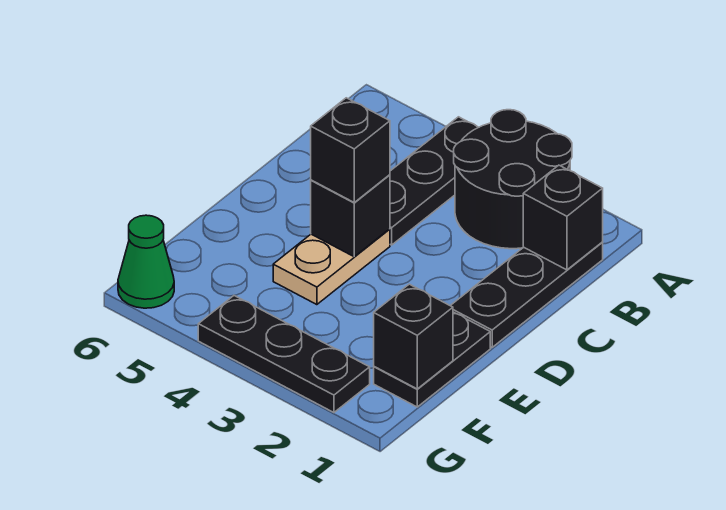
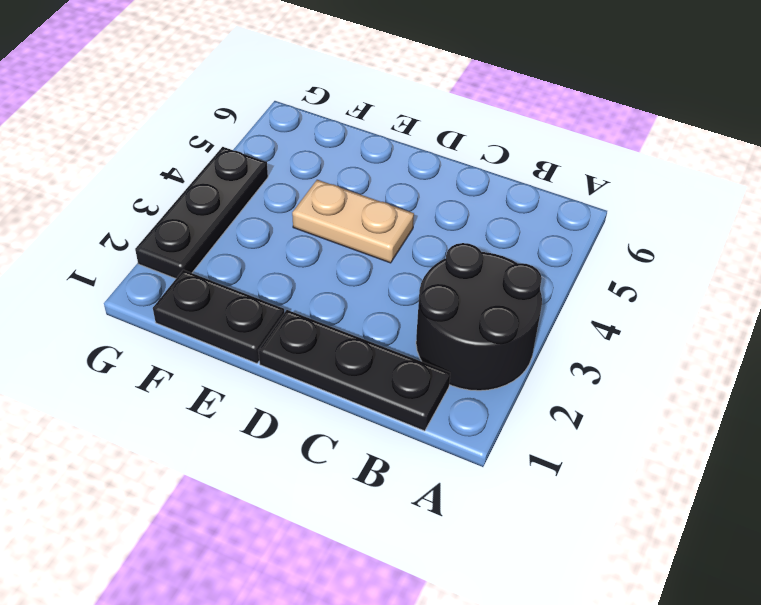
none -> black 1x3 plate [390,117,478,245]
none -> green 1x1 cone [118,215,174,308]

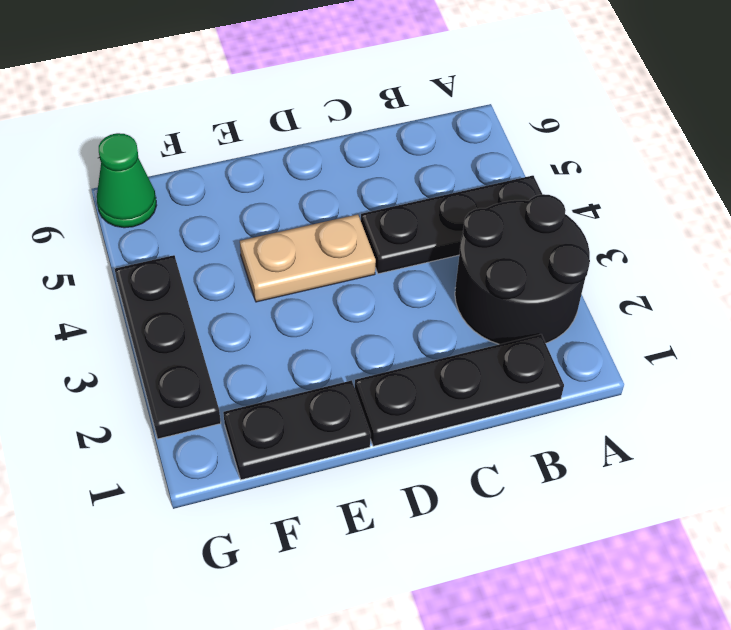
none -> black 1x1 brick [523,165,603,270]
none -> black 1x1 brick [311,175,390,257]

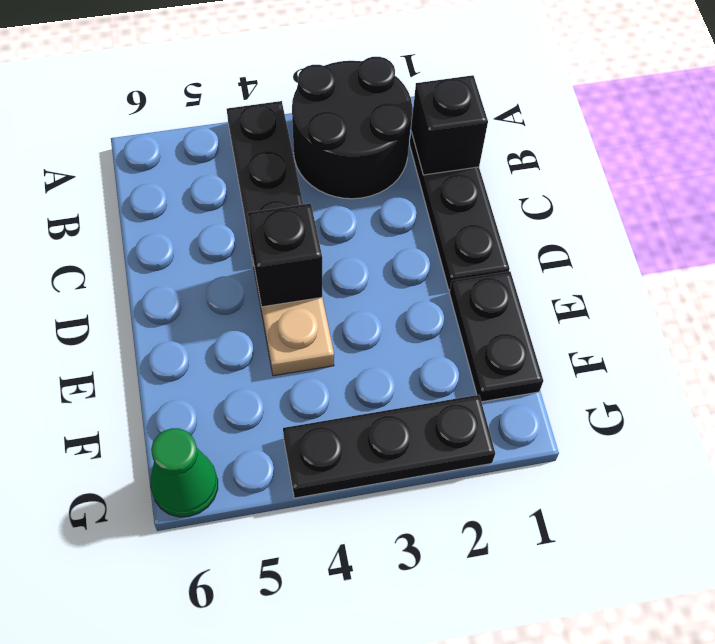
none -> black 1x1 brick [374,284,453,389]
none -> black 1x1 brick [311,98,390,202]

